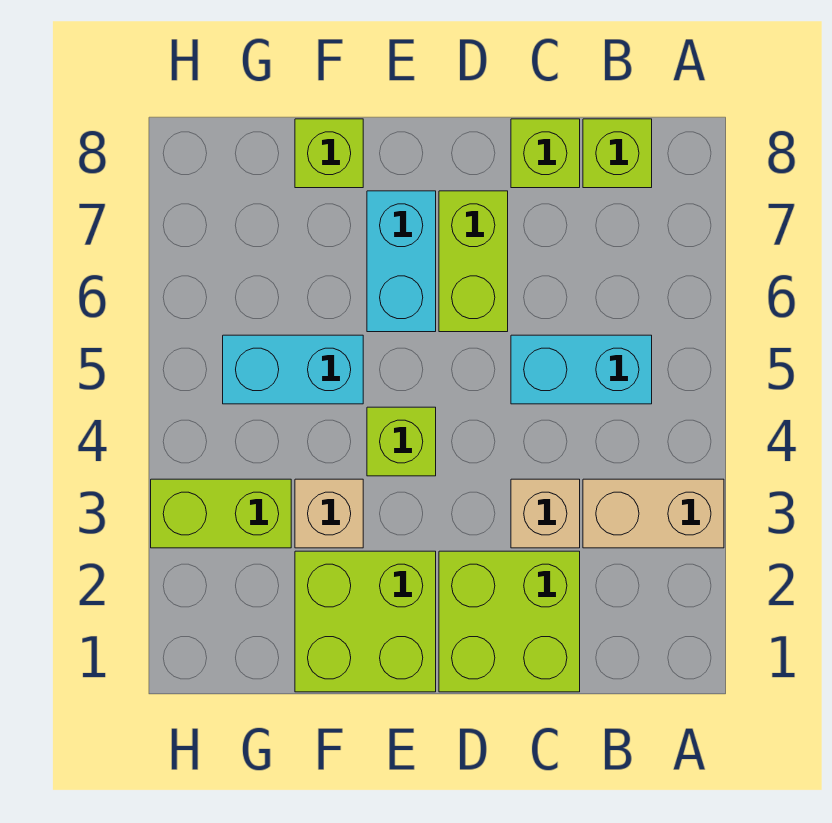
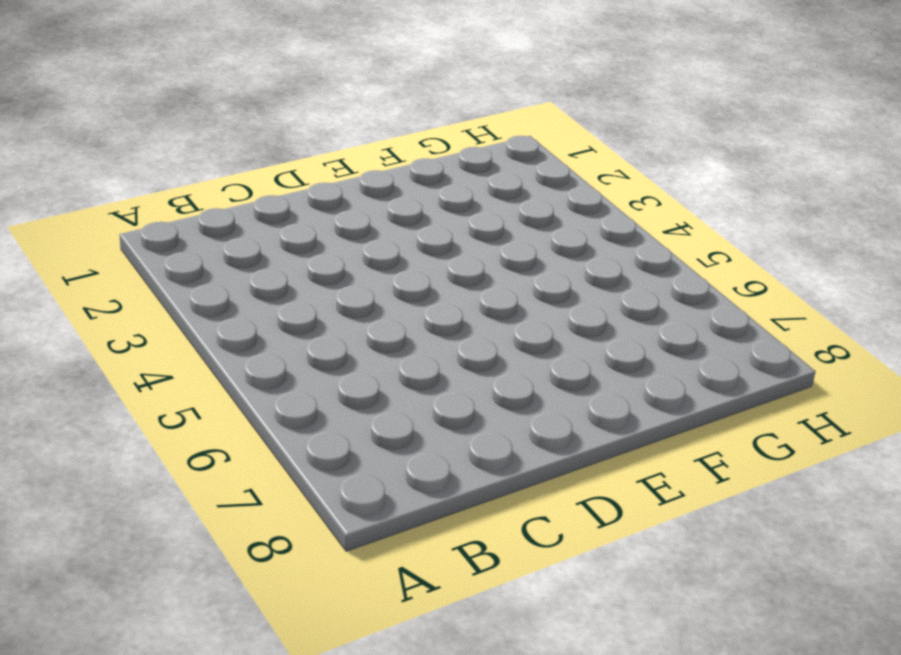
none -> tan 1x2 brick [583,479,724,548]
none -> cyan 1x2 brick [511,335,652,404]
none -> lime 1x1 brick [583,119,652,188]

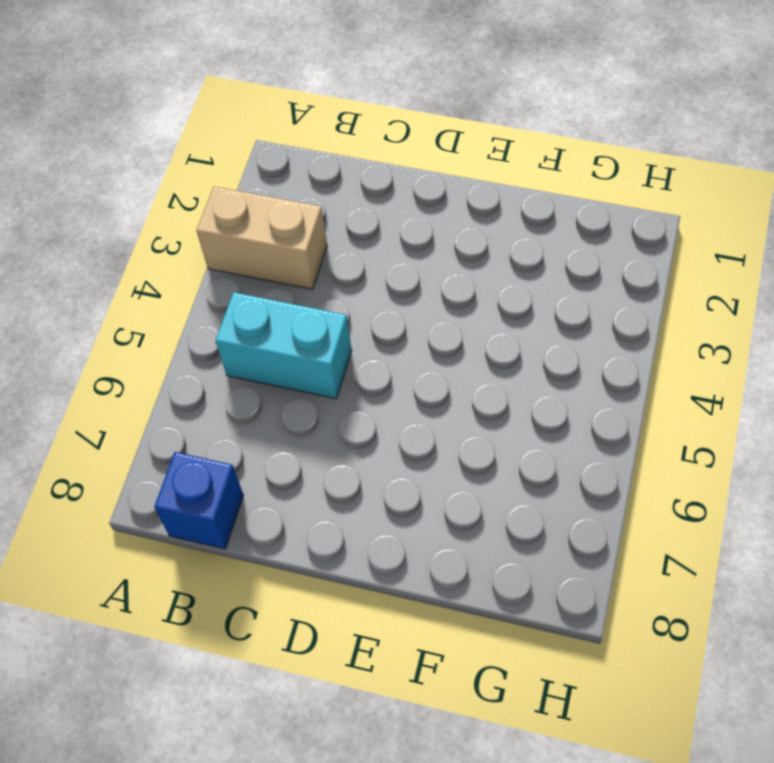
blue 1x1 brick [154,452,244,549] -> lime 1x1 brick [583,119,652,188]
none -> lime 2x2 brick [439,551,580,692]
none -> tan 1x1 brick [511,479,580,548]
none -> lime 1x1 brick [511,119,580,188]

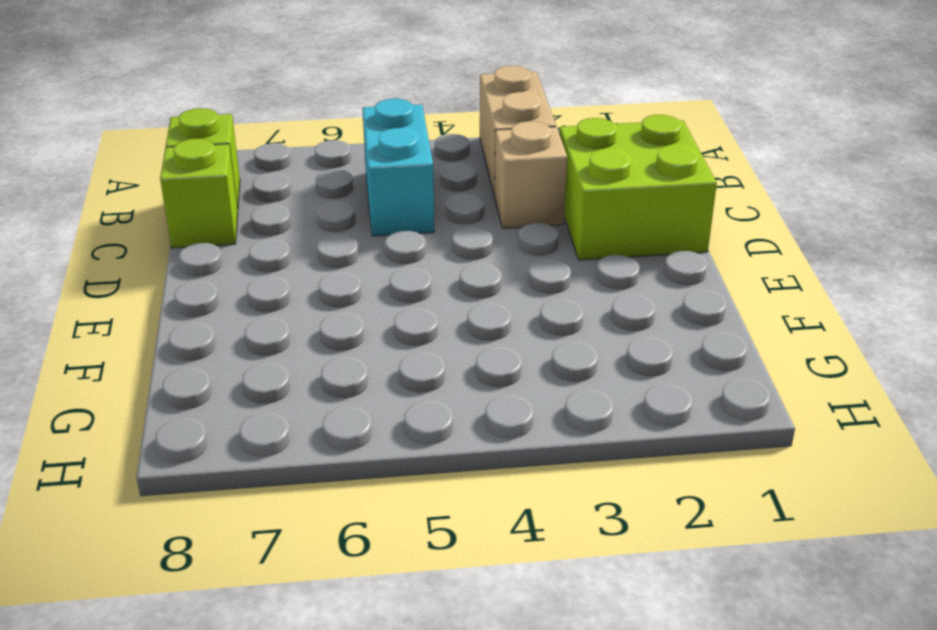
none -> lime 1x2 brick [439,191,508,332]
none -> lime 2x2 brick [295,551,436,692]
none -> lime 1x1 brick [367,407,436,476]

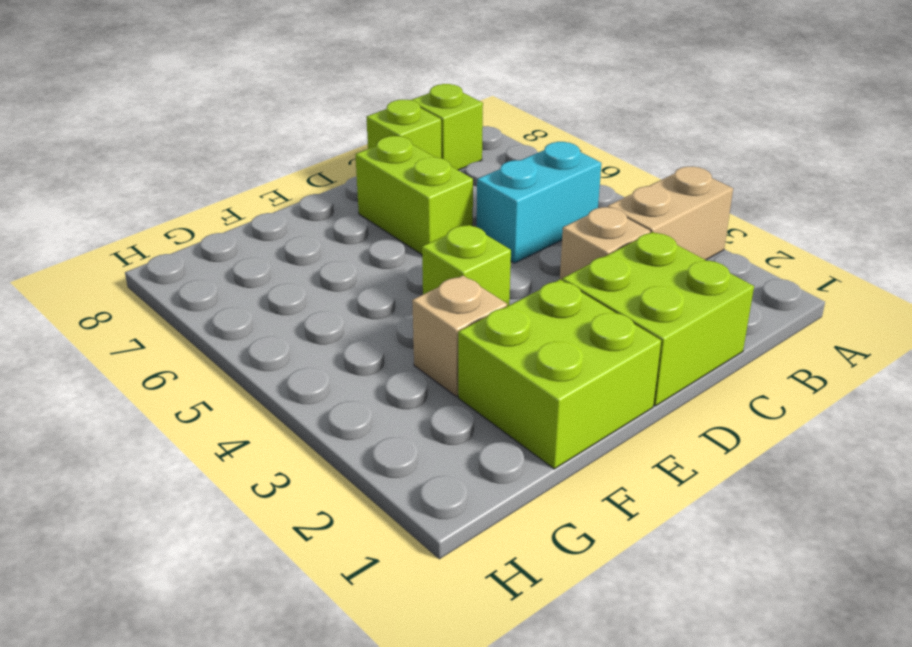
none -> cyan 1x2 brick [367,191,436,332]
none -> cyan 1x2 brick [223,335,363,404]
none -> lime 1x1 brick [295,119,363,188]

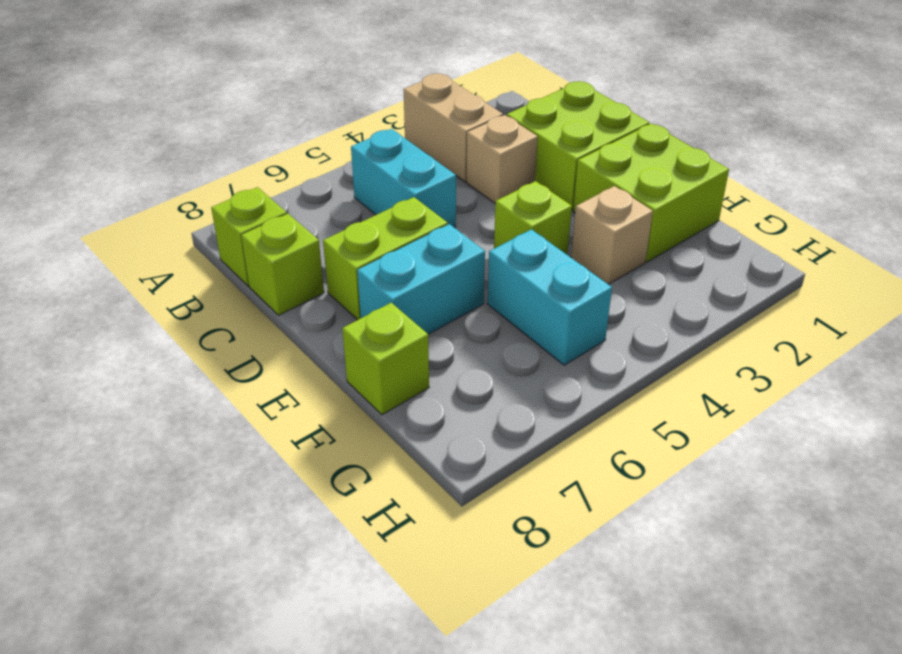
none -> lime 1x2 brick [151,479,291,548]

